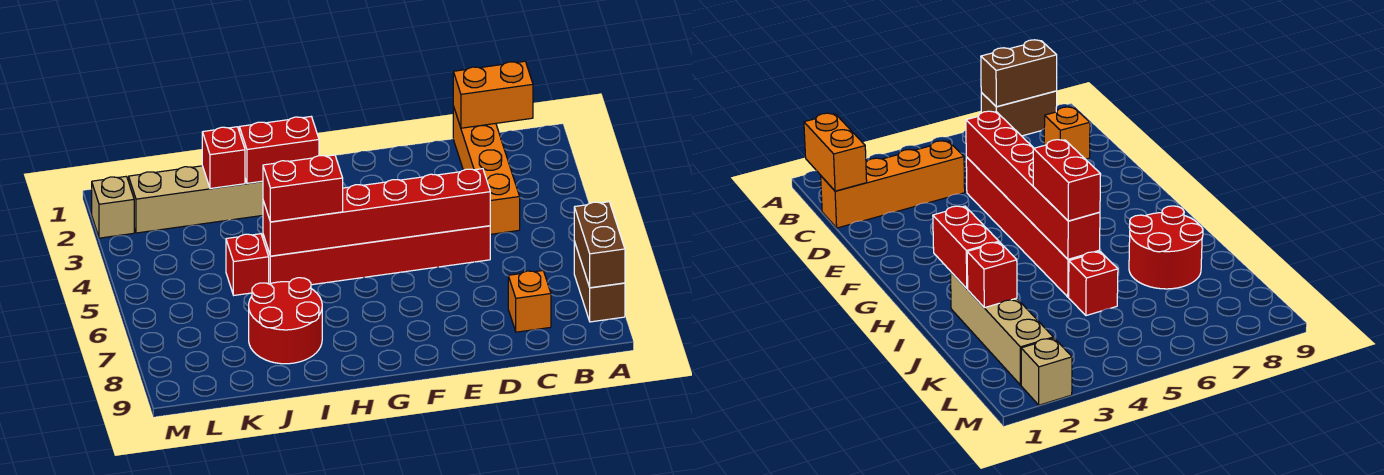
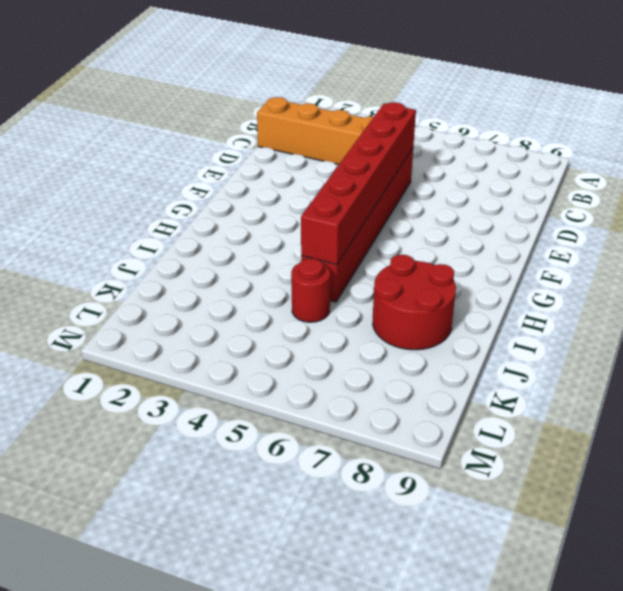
red 1x1 round brick [291,258,330,322] -> red 1x1 brick [226,234,269,295]
none -> brown 1x2 brick [574,241,625,322]
none -> orange 1x1 brick [508,270,551,332]
none -> tan 1x4 brick [129,166,263,233]

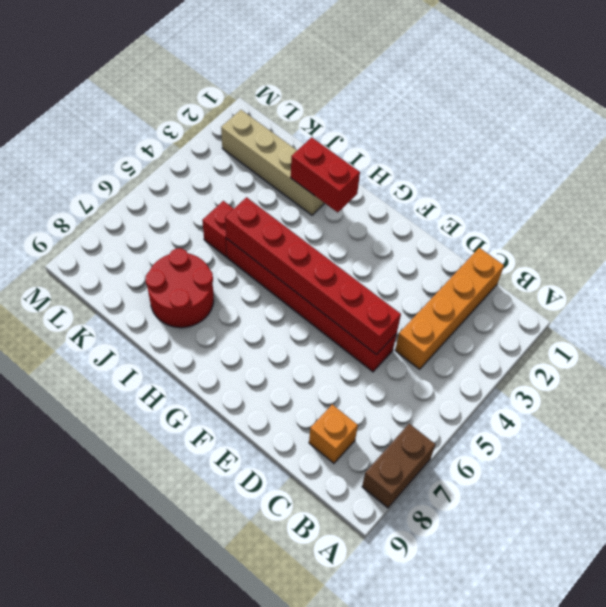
none -> tan 1x1 brick [92,176,134,238]
none -> brown 1x2 brick [574,202,625,288]
none -> orange 1x2 brick [453,61,533,128]

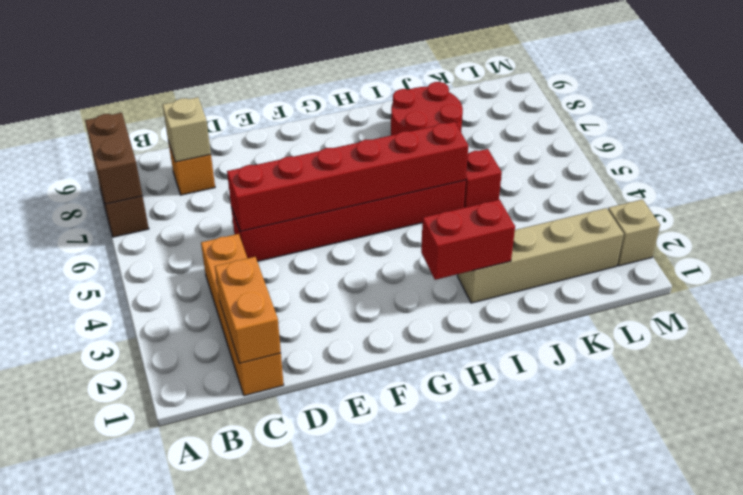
orange 1x2 brick [215,257,281,363] -> orange 1x2 brick turned to [453,61,533,128]
tan 1x1 brick [163,97,211,162] -> none
none -> red 1x1 brick [202,127,245,188]
none -> red 1x2 brick [263,155,343,222]

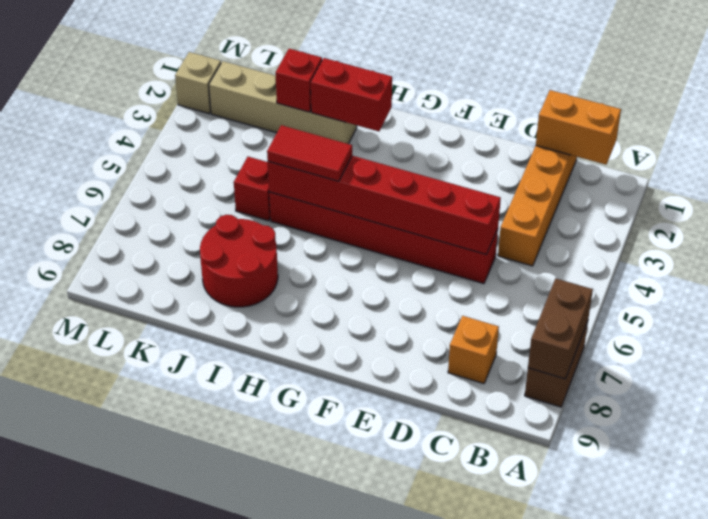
red 1x2 tile [267,125,352,181] -> red 1x2 brick [263,155,343,222]

